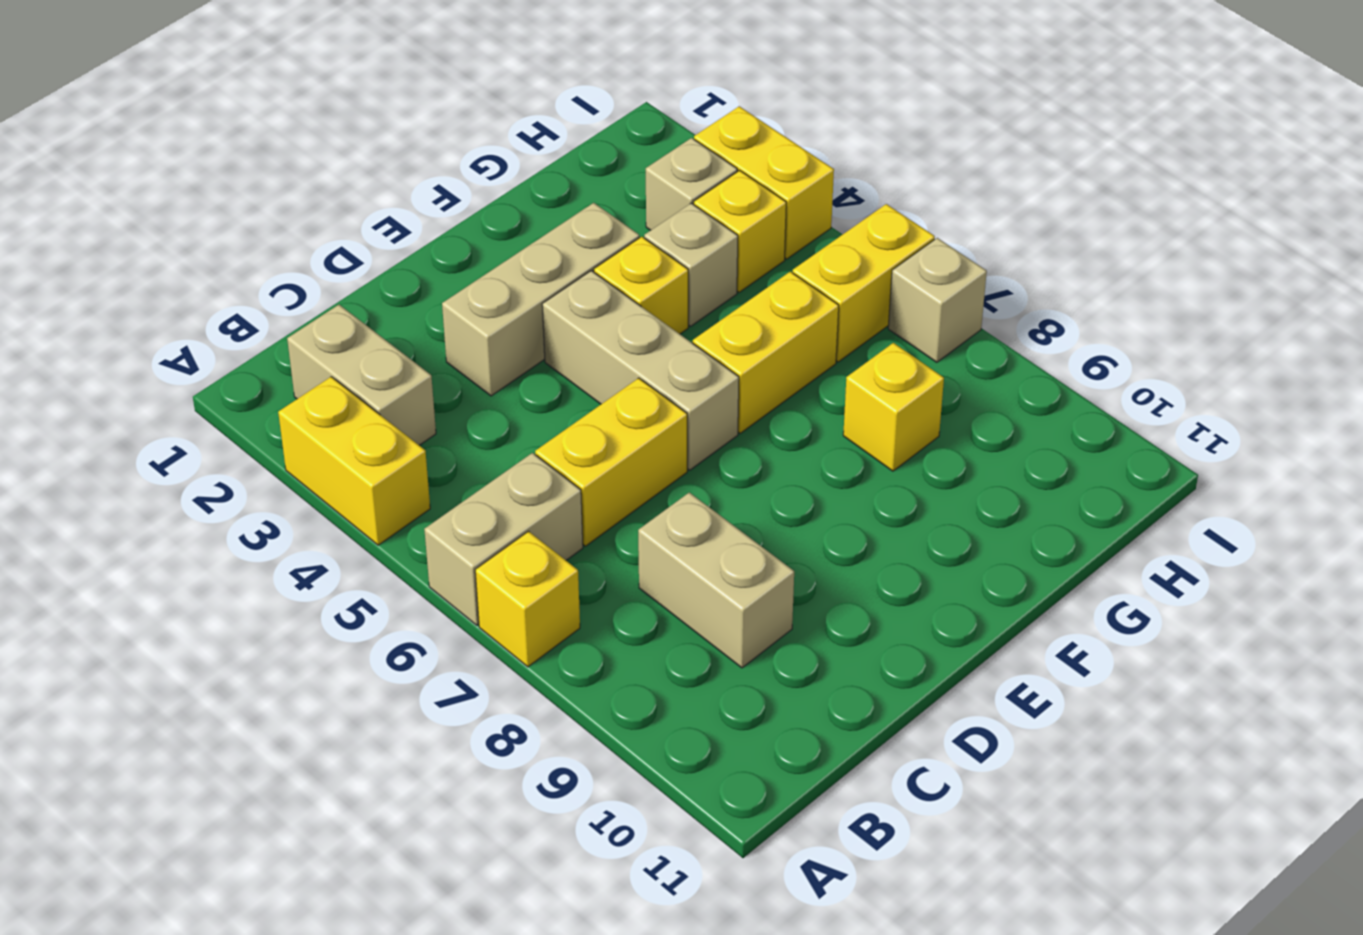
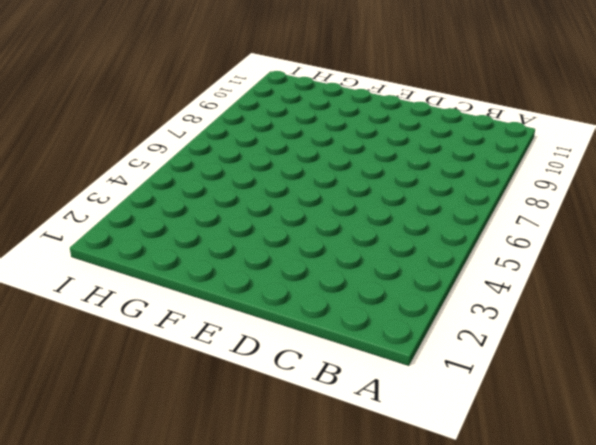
none -> yellow 1x2 brick [278,377,430,545]
none -> tan 1x2 brick [424,453,583,625]
none -> yellow 1x1 brick [475,531,580,667]

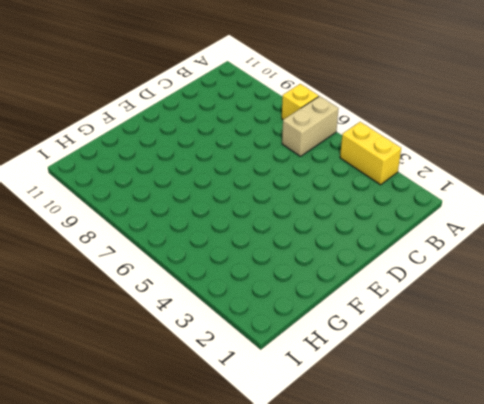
none -> tan 1x2 brick [287,305,436,445]
none -> yellow 1x2 brick [535,378,687,546]
none -> tan 1x2 brick [638,492,794,668]

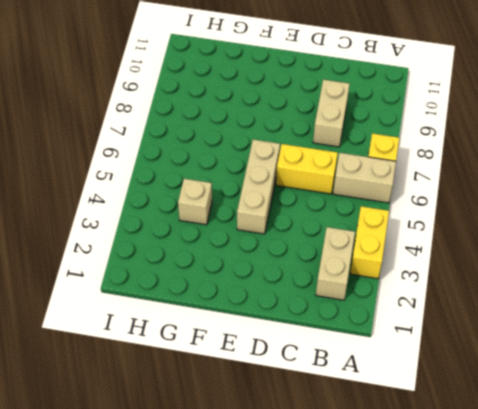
none -> tan 1x3 brick [442,203,640,396]
none -> yellow 1x1 brick [594,237,688,334]
none -> yellow 1x2 brick [693,272,839,433]

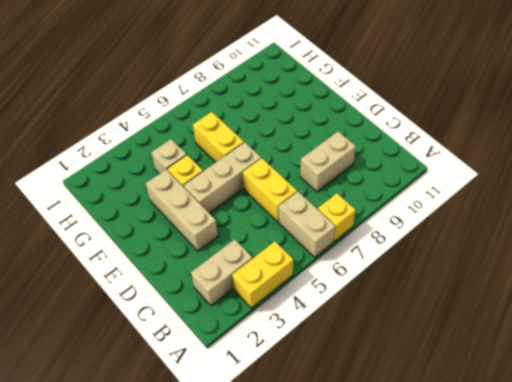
none -> yellow 1x1 brick [843,343,944,471]
none -> tan 1x1 brick [646,138,737,230]
none -> yellow 1x1 brick [694,170,786,292]

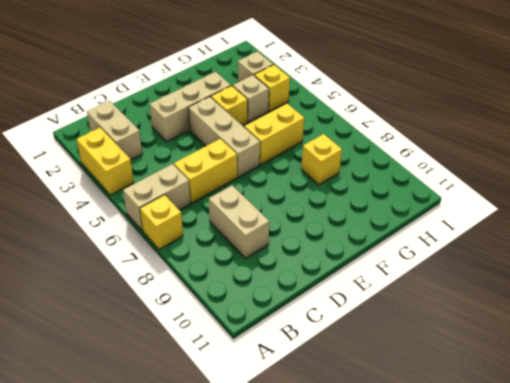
none -> yellow 1x2 brick [793,204,935,362]
none -> yellow 1x2 brick [694,106,834,259]
none -> tan 1x1 brick [888,238,987,362]

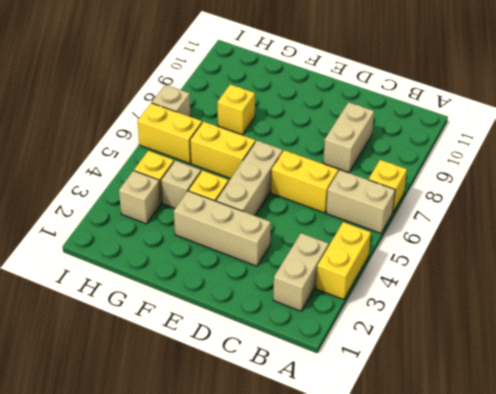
none -> yellow 1x2 brick [694,106,834,259]

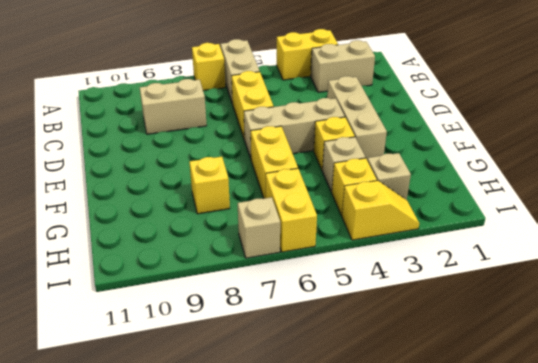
yellow 1x2 slope [342,181,419,240] -> yellow 1x2 brick [694,106,834,259]

